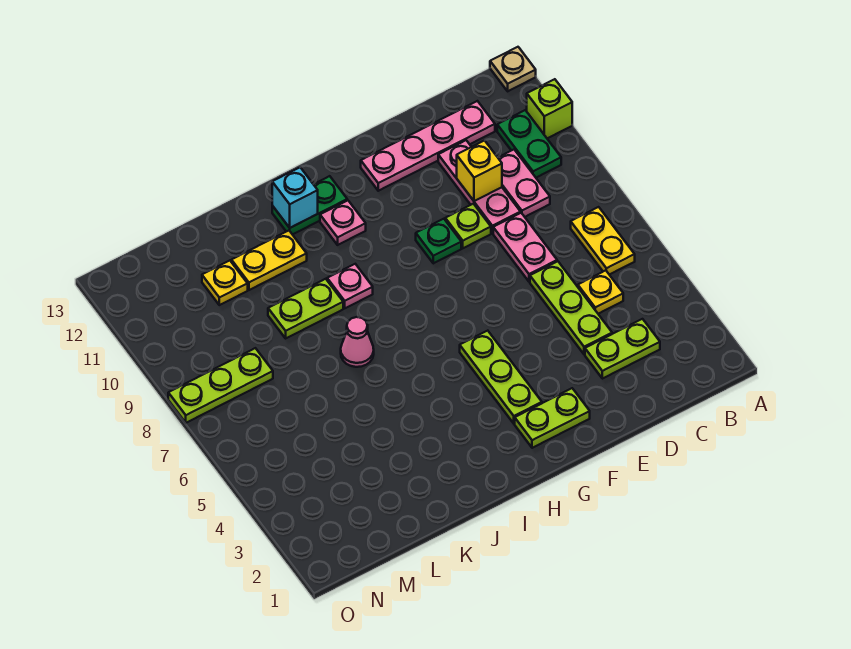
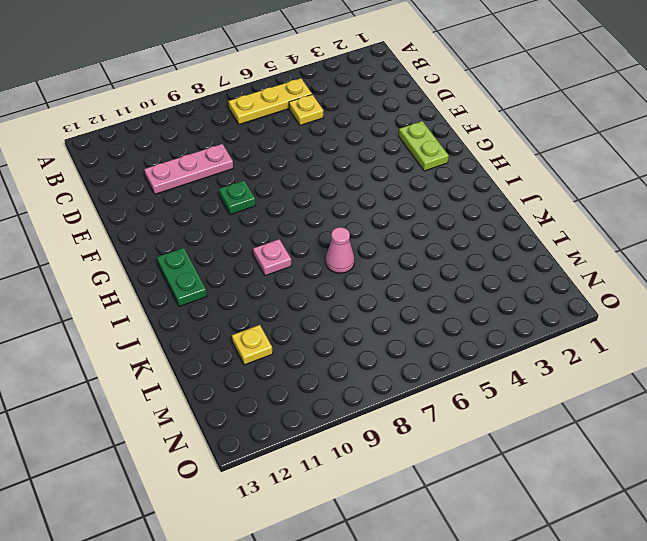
yellow 1x3 plate [228,78,312,125] -> yellow 1x2 plate [571,207,635,275]
none -> lime 1x1 brick [527,79,572,138]
none -> tan 1x1 plate [490,47,536,91]
none -> green 1x2 plate [497,110,561,178]

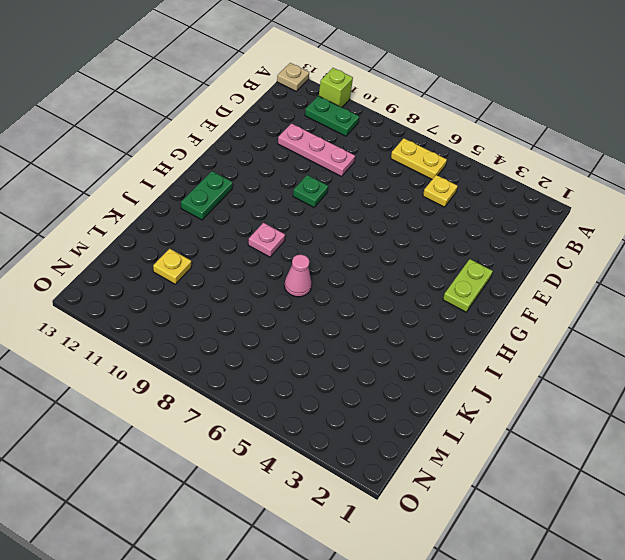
none -> lime 1x2 plate [585,319,660,379]
none -> pink 1x2 plate [498,150,550,217]
none -> pink 1x4 plate [361,101,495,191]

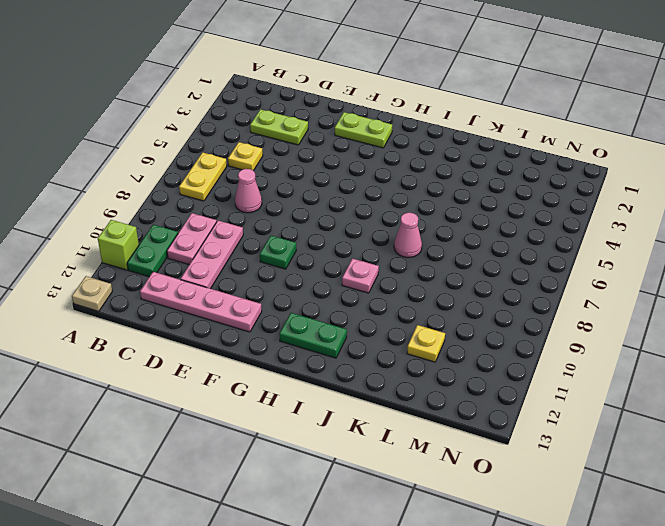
pink 1x1 cone [235,169,262,213] -> pink 1x2 plate [493,213,557,282]
none -> lime 1x3 plate [530,261,612,354]
none -> lime 1x1 plate [445,204,491,248]
none -> lime 1x3 plate [460,331,542,424]

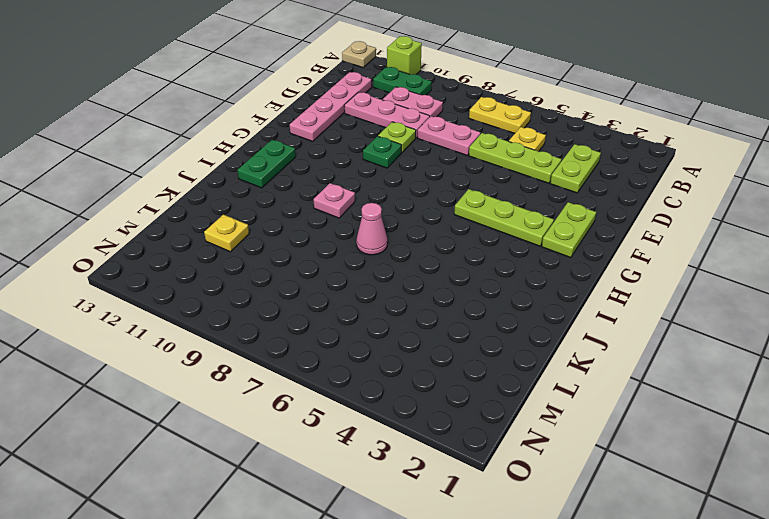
none -> pink 1x1 plate [320,200,366,245]
none -> lime 1x2 plate [268,279,343,338]
none -> yellow 1x2 plate [231,231,307,290]

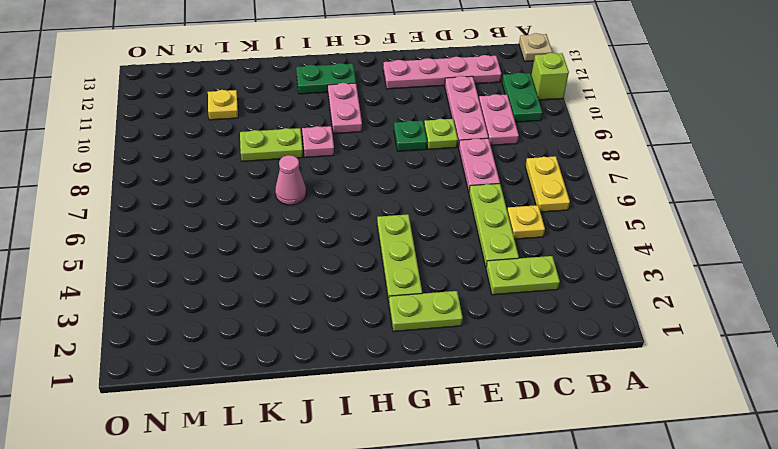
pink 1x2 plate [328,83,362,134] -> pink 1x1 plate [320,200,366,245]
none -> yellow 1x2 plate [231,231,307,290]
none -> lime 1x3 plate [168,348,273,423]
none -> yellow 1x1 brick [457,140,502,201]

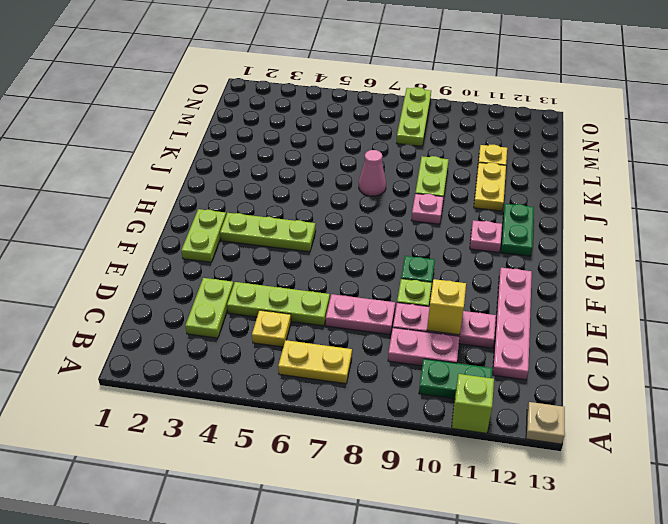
none -> cyan 1x1 brick [272,167,318,228]

